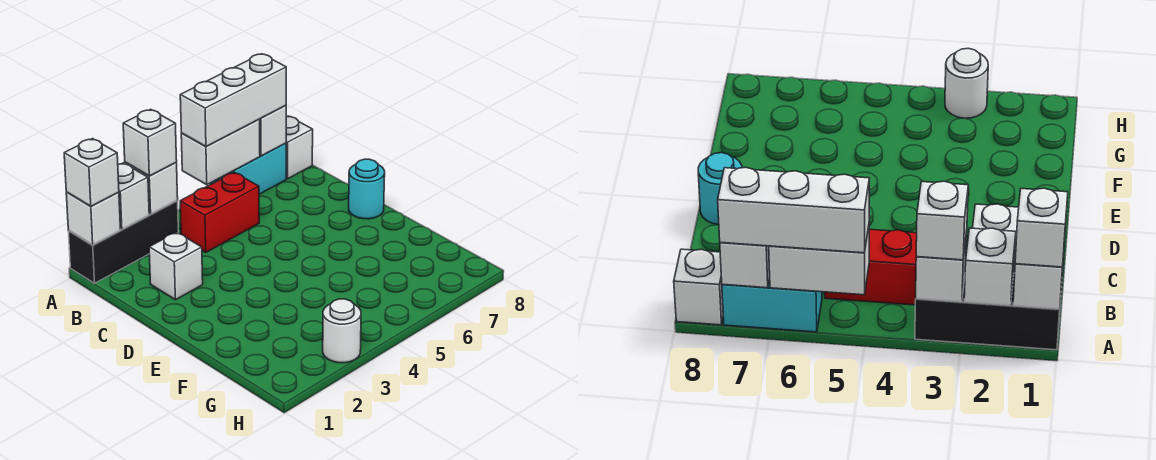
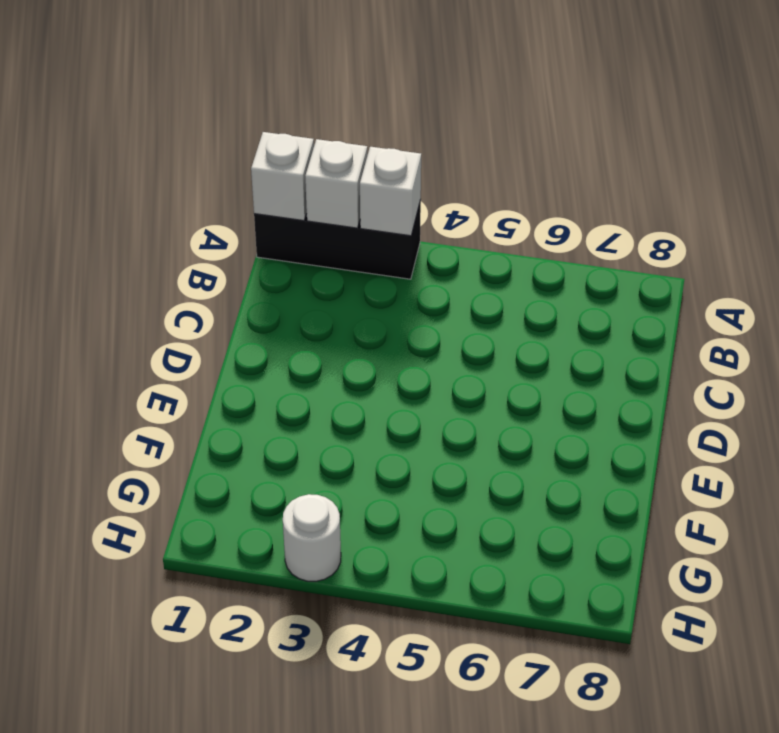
none -> cyan 1x2 brick [210,143,286,194]
none -> white 1x1 brick [286,116,313,179]
none -> red 1x2 brick [180,172,259,252]

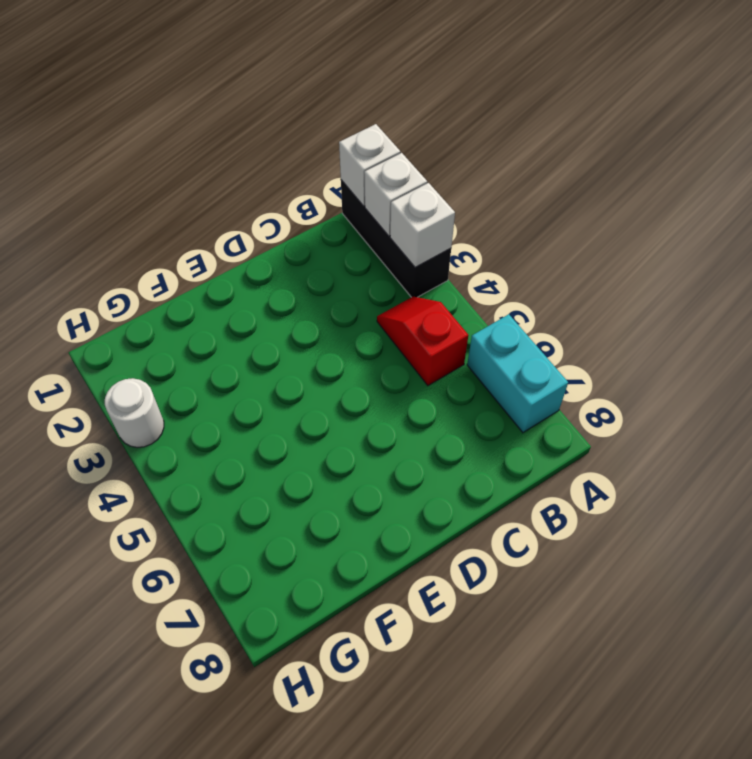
red 1x2 slope [377,297,468,386] -> red 1x2 brick [180,172,259,252]
none -> white 1x1 brick [286,116,313,179]
none -> white 1x1 brick [149,232,203,300]
none -> cyan 1x1 round brick [349,159,385,219]

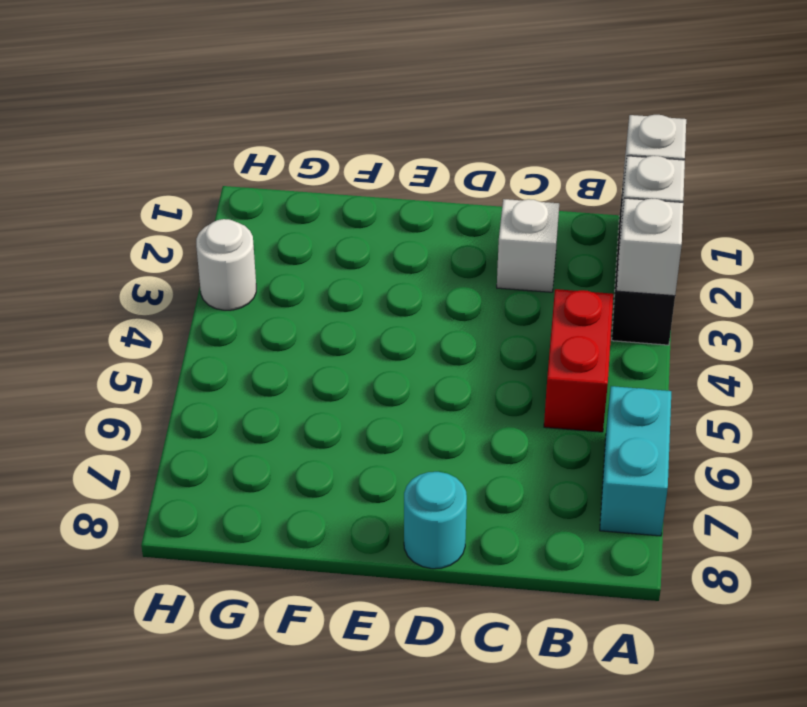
none -> white 1x1 brick [286,116,313,179]
none -> white 1x2 brick [181,119,260,185]
none -> white 1x1 brick [260,106,286,156]

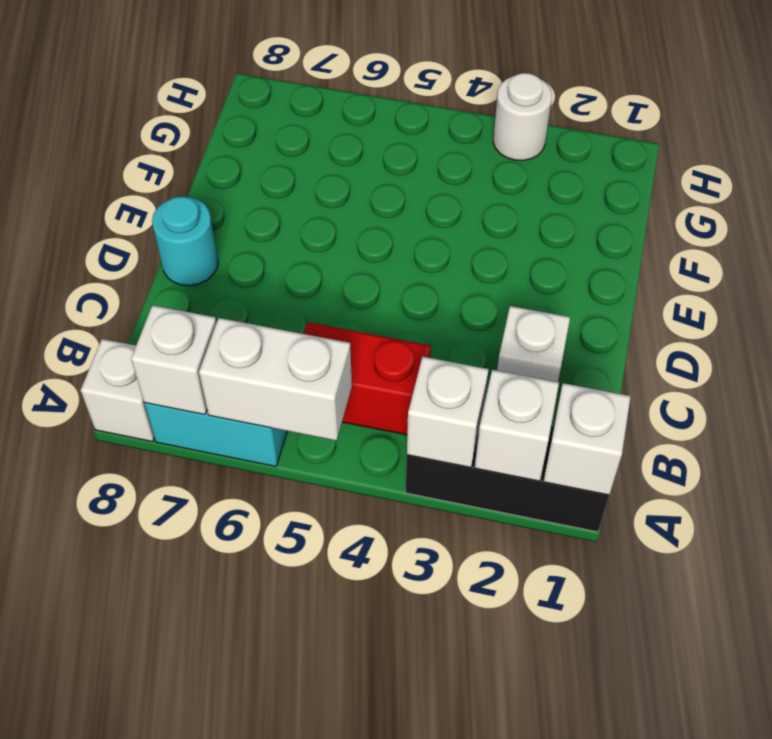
none -> white 1x1 brick [64,139,119,206]
none -> white 1x1 brick [123,109,177,176]
none -> white 1x3 brick [180,54,286,147]

